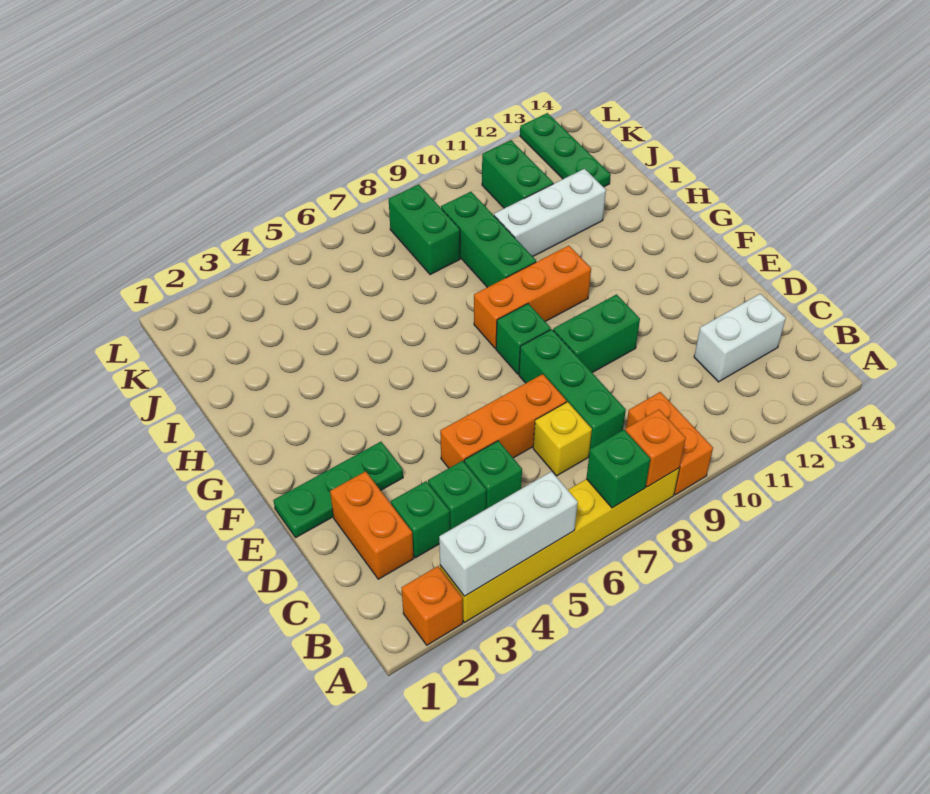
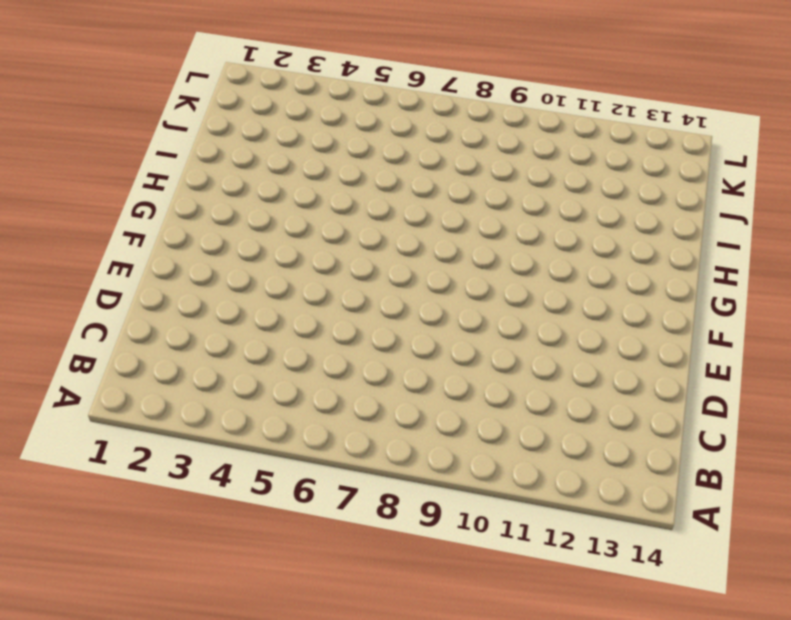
none -> orange 1x1 brick [402,566,463,645]
none -> yellow 1x6 brick [440,468,679,622]
none -> orange 1x2 brick [626,392,713,495]

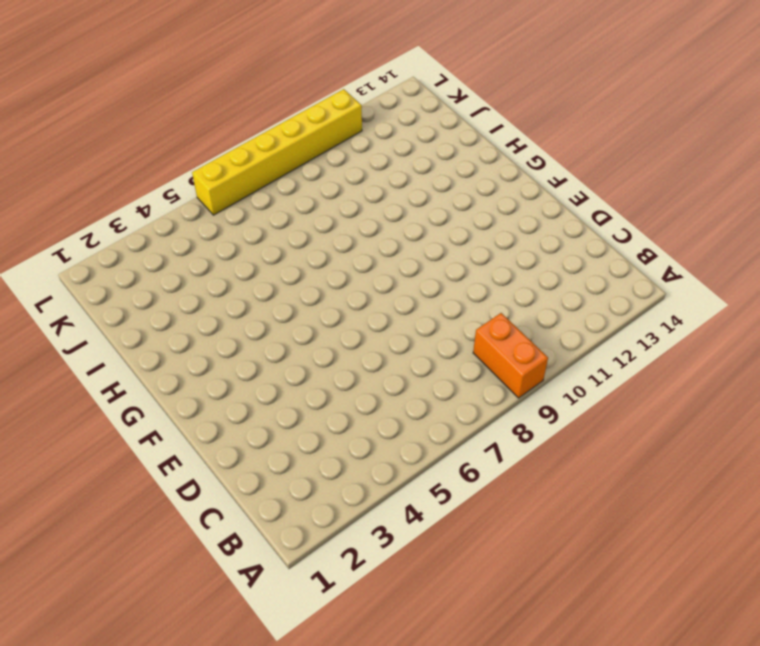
yellow 1x6 brick [192,89,362,215] -> yellow 1x6 brick moved to [440,468,679,622]
none -> orange 1x1 brick [402,566,463,645]
none -> orange 1x2 brick [330,471,414,579]
none -> green 1x1 brick [391,481,450,558]

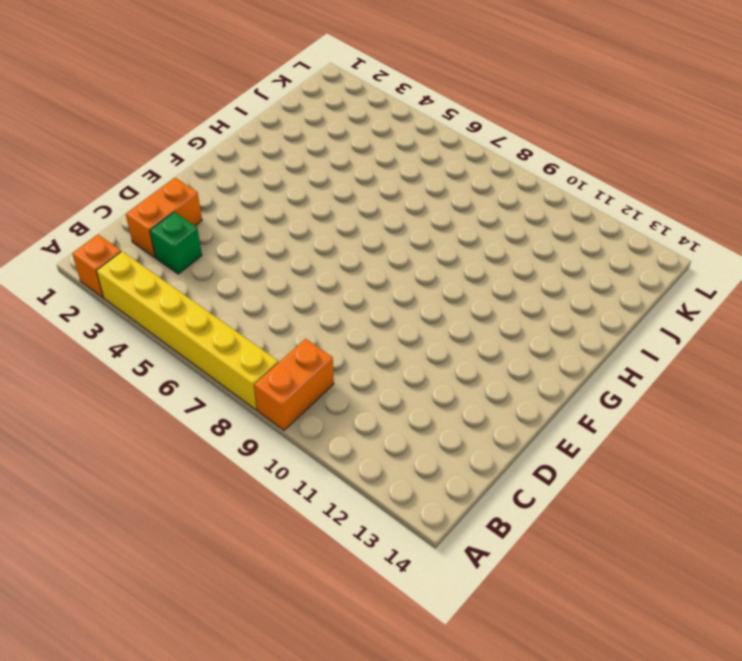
none -> green 1x1 brick [428,461,486,530]
none -> green 1x1 brick [464,441,522,509]
none -> yellow 1x1 brick [533,402,592,476]

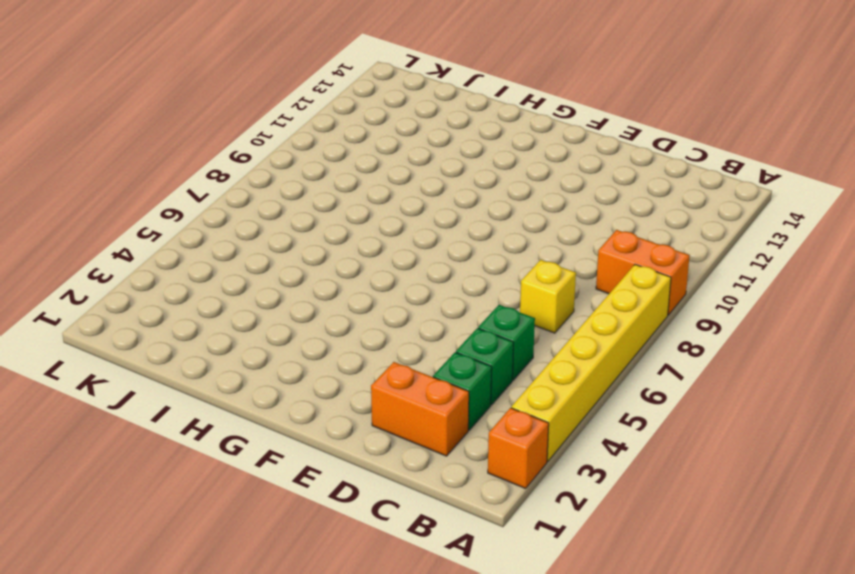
none -> green 1x3 brick [519,329,626,453]
none -> white 1x2 brick [694,294,786,382]
none -> orange 1x3 brick [440,374,566,468]

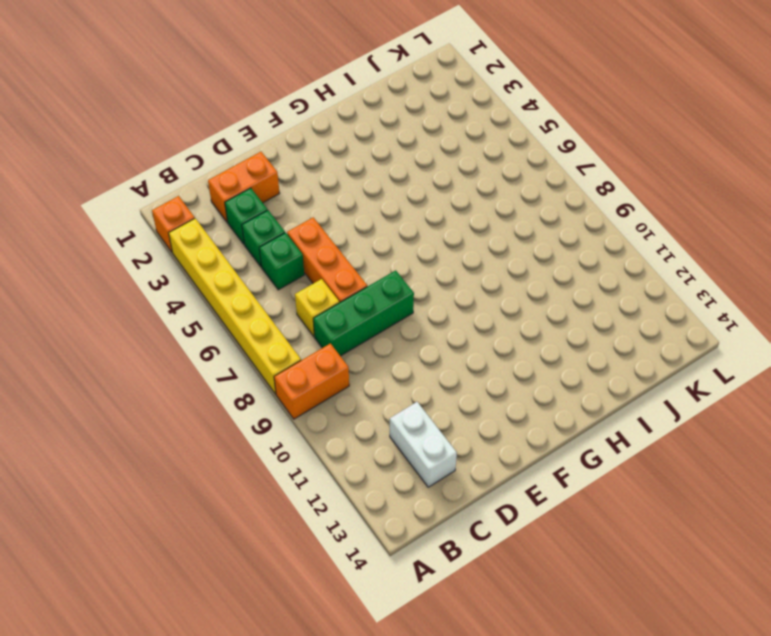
none -> green 1x3 plate [273,442,403,538]
none -> green 1x2 brick [553,295,640,373]
none -> green 1x1 brick [496,304,551,374]

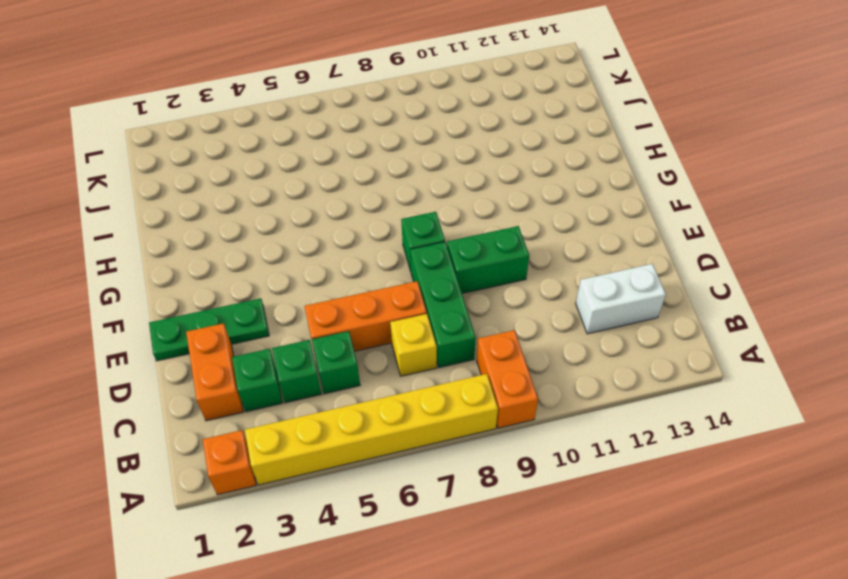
none -> orange 1x3 brick [474,246,591,348]
none -> green 1x3 brick [441,192,536,287]
none -> white 1x3 brick [494,169,606,256]

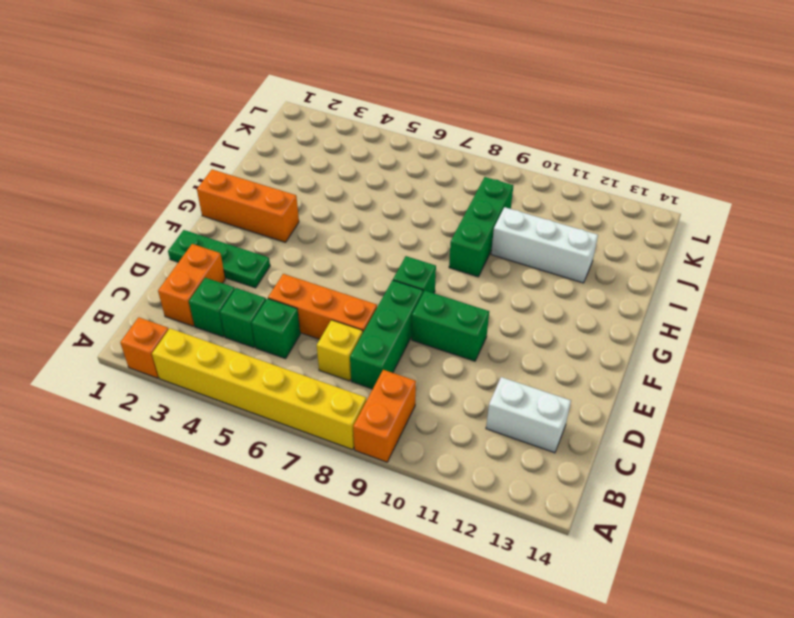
orange 1x3 brick [197,169,299,242] -> orange 1x3 brick moved to [474,246,591,348]
none -> green 1x2 brick [389,184,460,275]
none -> green 1x2 brick [482,140,553,208]
none -> green 1x3 plate [520,113,611,187]

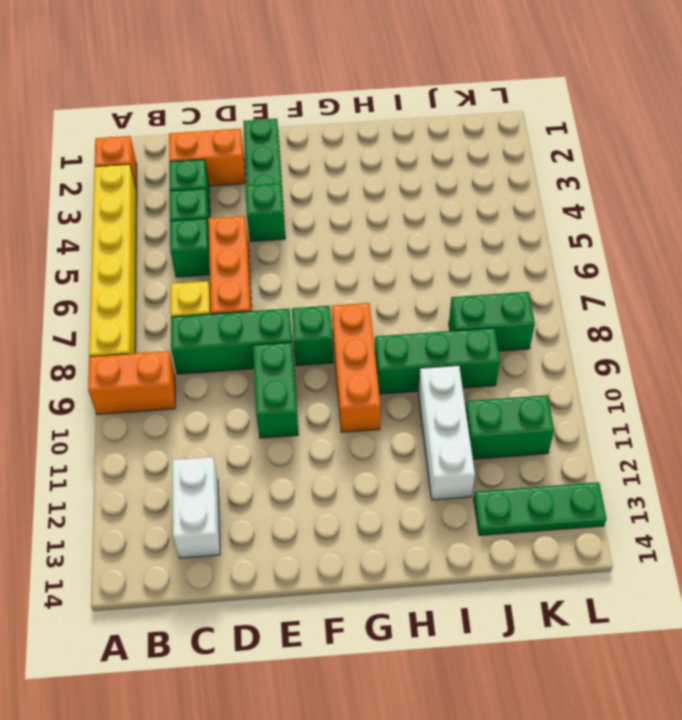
green 1x1 brick [245,183,285,242] -> green 1x1 brick moved to [586,430,650,508]
none -> white 1x3 brick [439,471,578,596]
none -> orange 1x1 brick [625,409,686,487]

